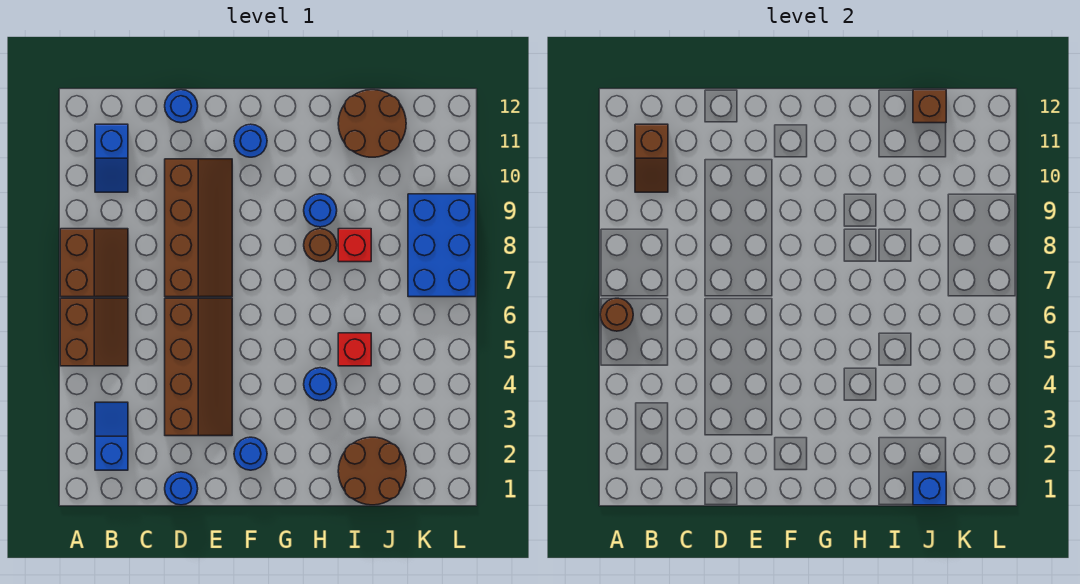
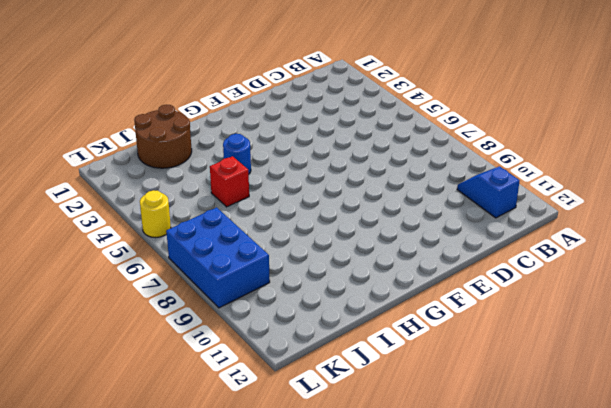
yellow 1x1 round brick [140,190,171,238] -> none
none -> brown 2x2 slope [60,298,128,366]
none -> brown 2x2 slope [60,229,128,297]
none -> blue 1x2 slope [95,402,128,470]

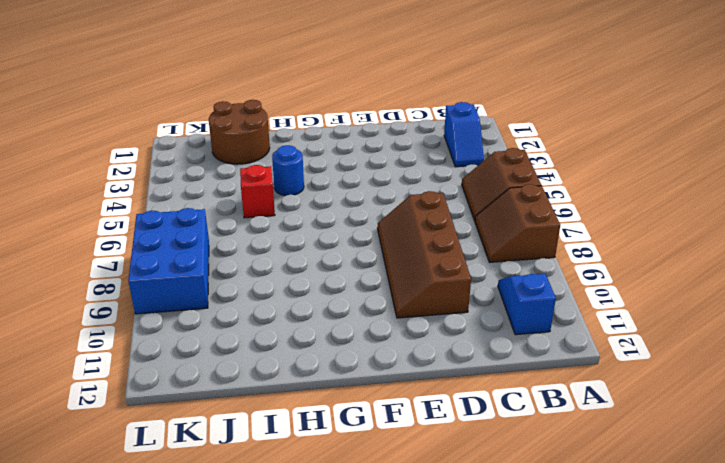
none -> blue 1x1 round brick [165,472,198,505]
none -> brown 2x4 slope [165,298,232,436]
none -> blue 1x1 round brick [165,90,198,123]

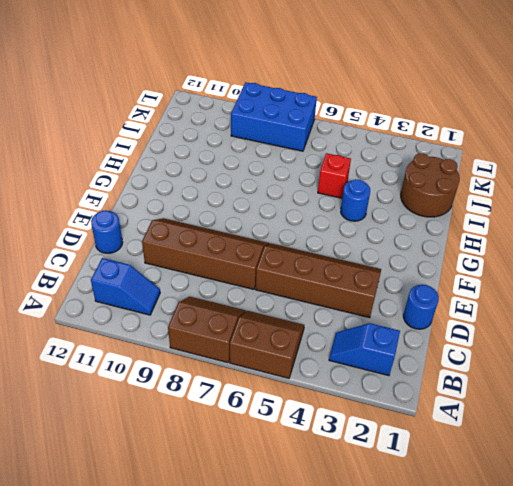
none -> blue 1x1 round brick [234,437,267,470]
none -> blue 1x1 round brick [234,124,267,157]
none -> brown 1x1 round brick [304,229,337,262]

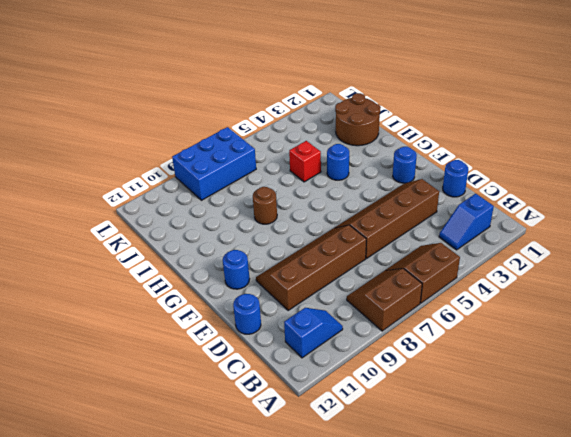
none -> blue 1x1 round brick [304,194,337,227]
none -> red 1x1 brick [338,229,371,262]
none -> brown 2x2 round brick [338,90,406,157]

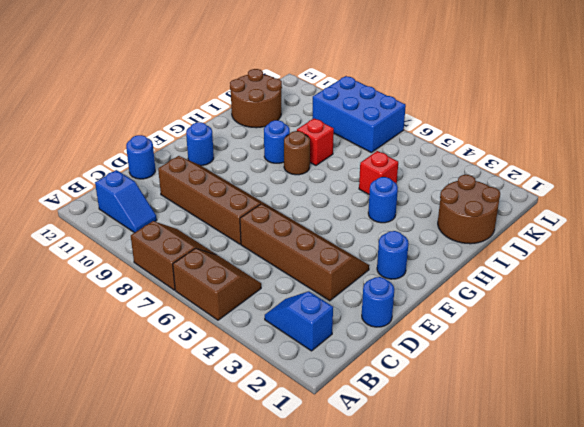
none -> brown 1x1 round brick [600,298,633,331]
none -> brown 1x2 slope [635,124,668,192]
none -> blue 1x1 brick [913,472,946,505]

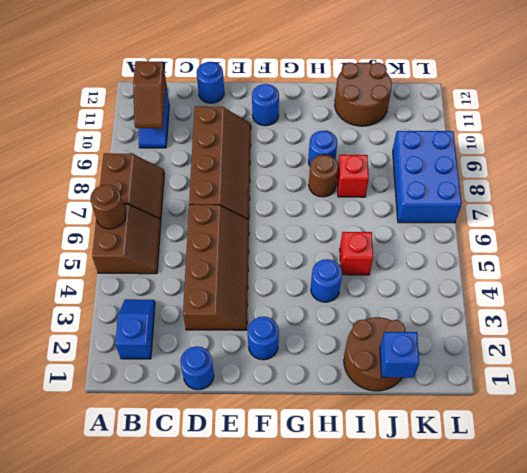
none -> brown 1x1 brick [913,90,946,123]

